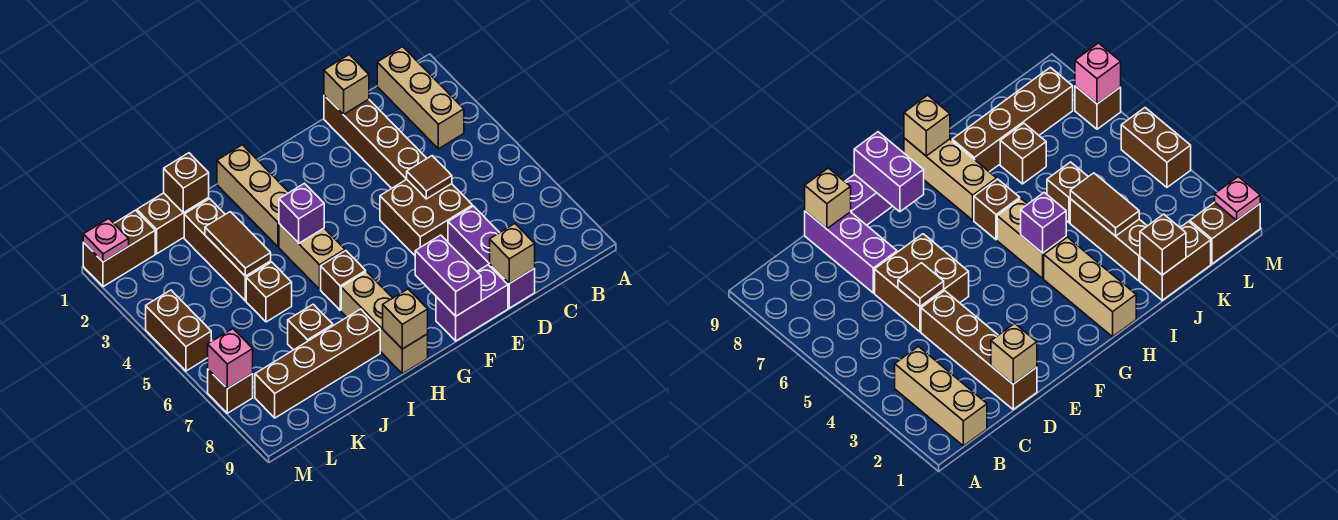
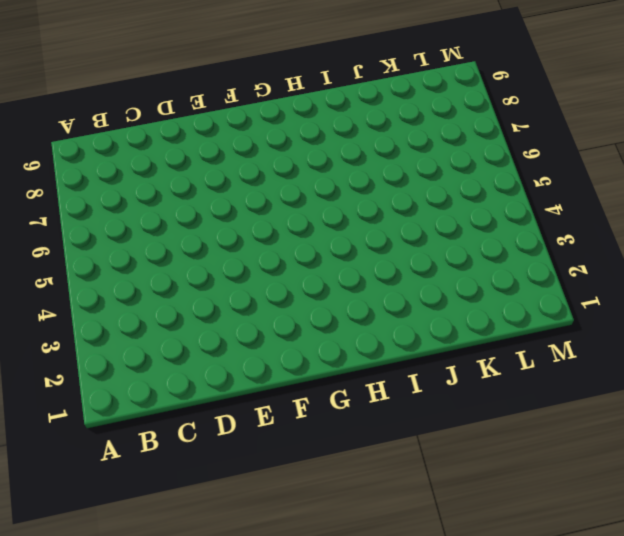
none -> tan 1x3 brick [377,47,464,149]
none -> brown 1x4 brick [324,95,427,188]
none -> brown 2x2 brick [380,179,473,255]

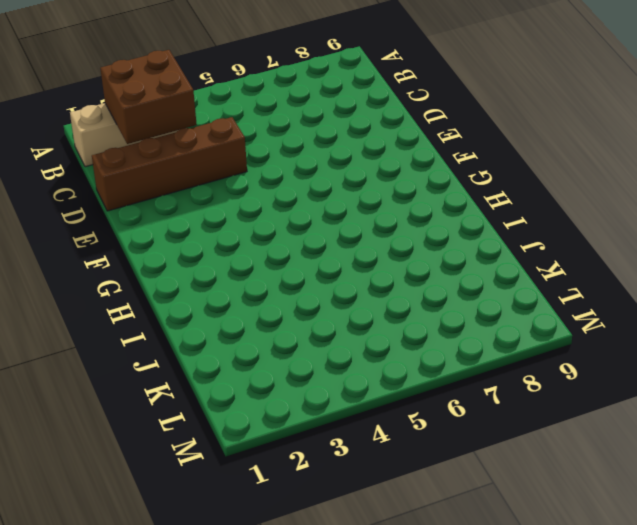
brown 2x2 brick [100,50,197,144] -> brown 2x2 brick moved to [380,179,473,255]
none -> purple 1x3 brick [448,206,535,308]
none -> purple 1x2 brick [436,265,508,341]
none -> tan 1x3 brick [217,145,289,247]

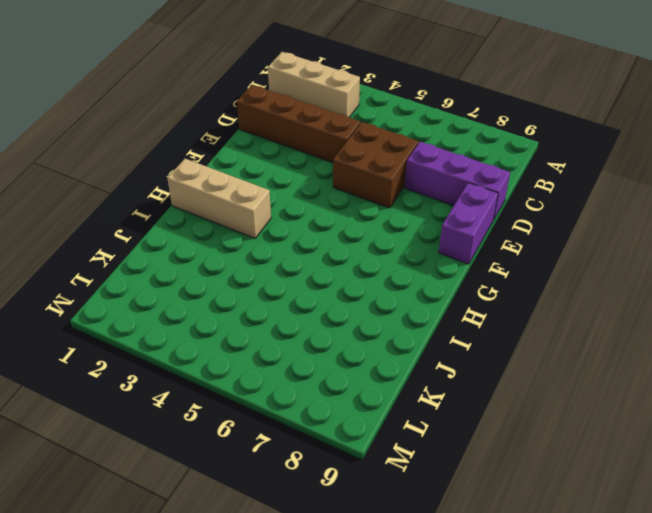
none -> tan 1x2 brick [279,224,345,289]
none -> brown 1x1 brick [321,251,366,310]
none -> tan 1x3 brick [341,272,428,374]

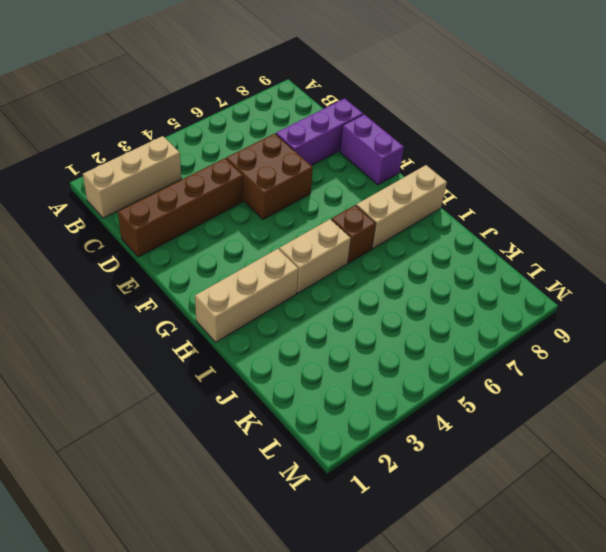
none -> brown 1x4 brick [255,309,380,418]
none -> brown 1x2 brick [137,193,209,254]
none -> brown 1x3 brick [184,199,271,301]

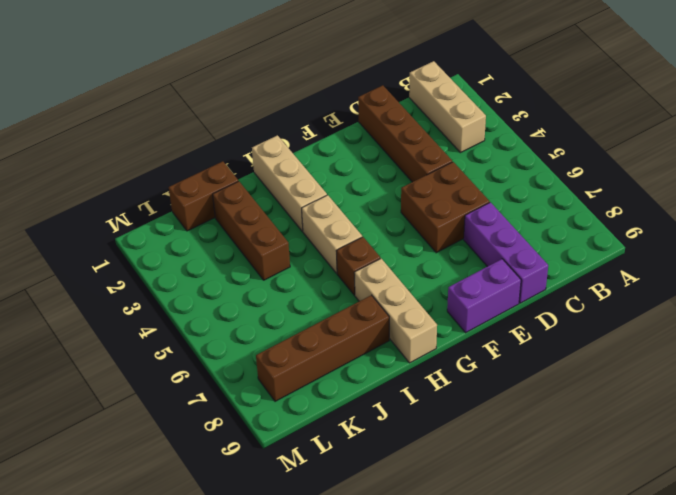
none -> brown 1x1 brick [246,262,292,322]
none -> brown 1x1 brick [288,304,333,350]
none -> brown 1x2 brick [83,210,155,287]

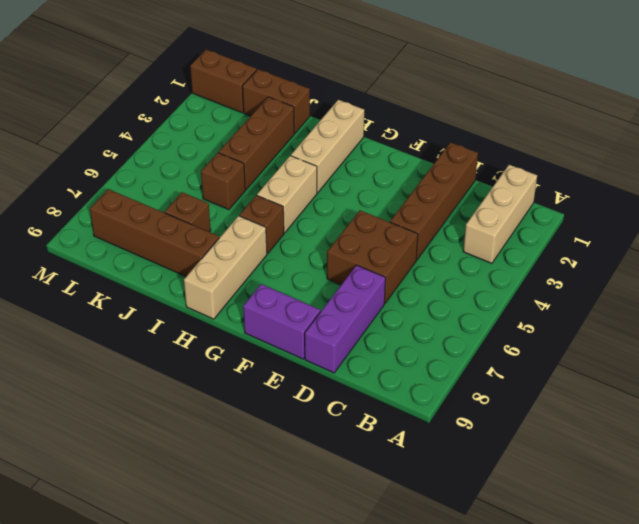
none -> brown 1x2 brick [146,290,211,371]
none -> brown 1x1 brick [208,369,253,413]
none -> tan 1x1 brick [324,55,369,115]

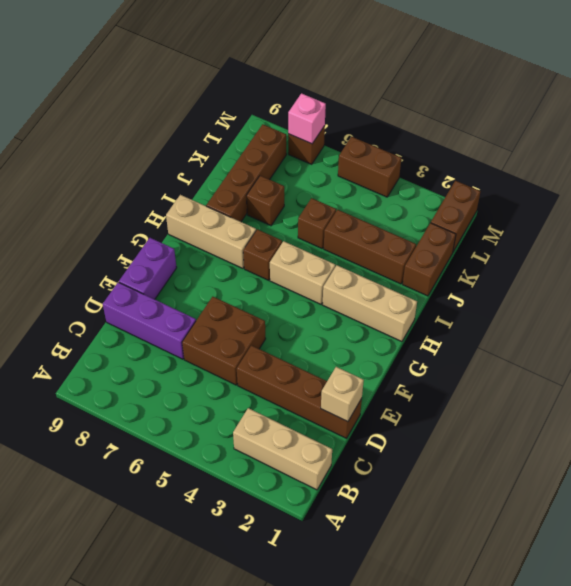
none -> brown 1x1 tile [407,156,452,199]
none -> tan 1x1 brick [490,224,535,283]
none -> purple 1x2 brick [415,235,481,316]

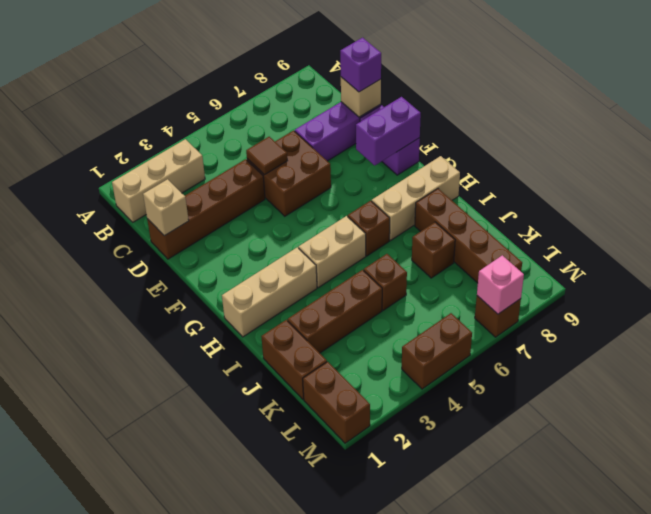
purple 1x1 brick [340,38,381,92] -> purple 1x1 brick moved to [279,183,324,243]
none -> tan 1x1 brick [383,289,428,349]
none -> brown 1x1 brick [164,153,209,213]
none -> brown 1x2 tile [205,212,271,276]

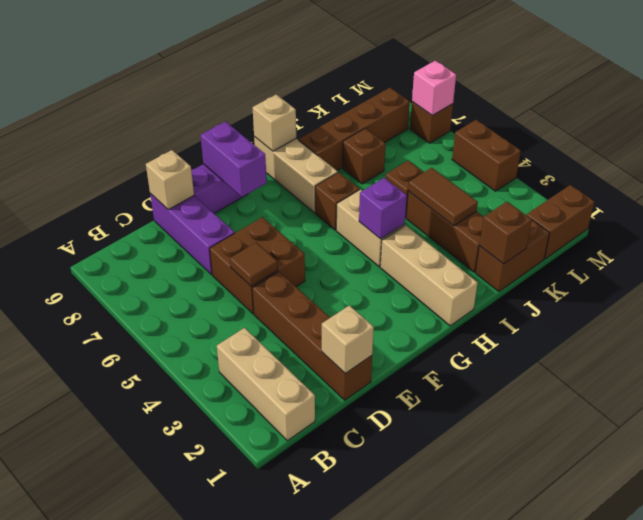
none -> pink 1x1 plate [83,218,129,262]

